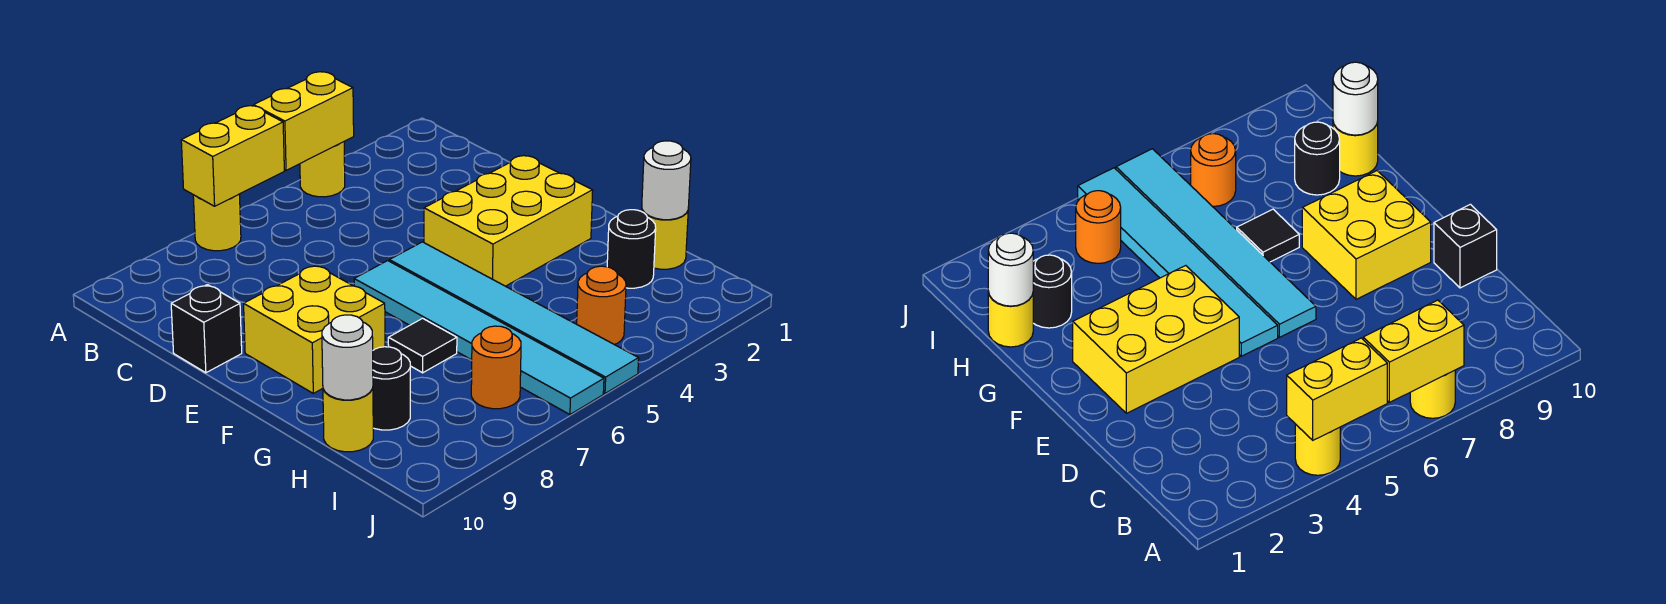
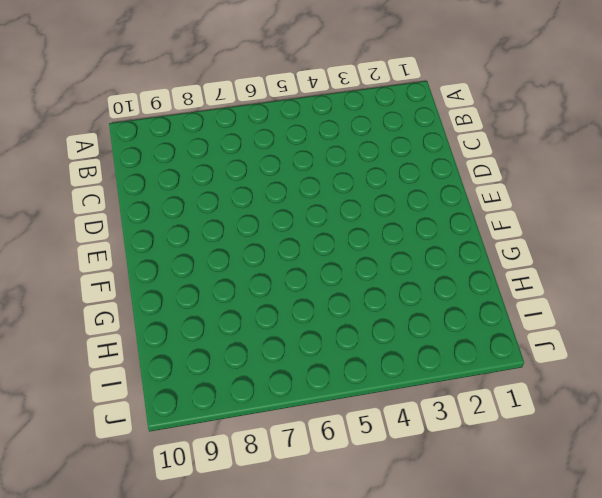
none -> yellow 1x1 round brick [300,142,345,197]
none -> yellow 1x1 round brick [193,194,241,251]
none -> black 1x1 brick [171,285,242,373]

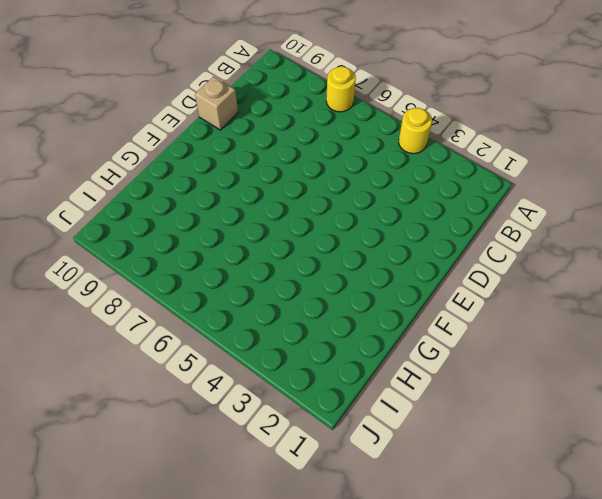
tan 1x1 brick [195,77,238,130] -> black 1x1 brick [171,285,242,373]
none -> yellow 2x3 brick [424,156,593,286]
none -> cyan 1x6 tile [389,242,639,393]
none -> cyan 1x6 tile [354,261,604,415]

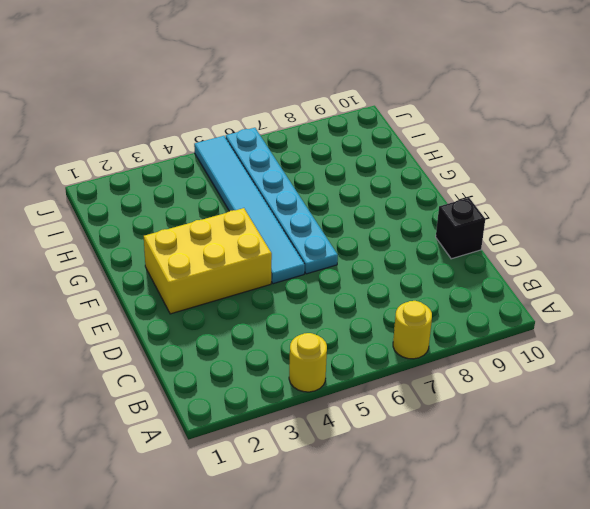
cyan 1x6 plate [226,128,338,274] -> cyan 1x6 tile [354,261,604,415]
none -> yellow 2x2 brick [244,265,385,393]
none -> black 1x1 tile [388,318,457,373]
none -> yellow 1x1 round brick [642,210,688,269]

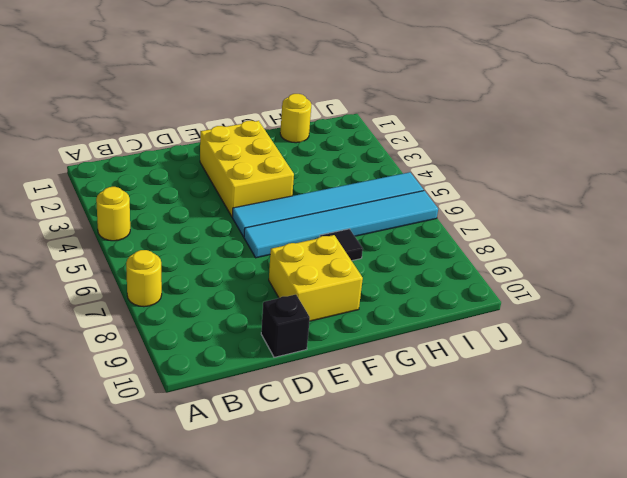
none -> black 1x1 round brick [607,210,656,288]
none -> black 1x1 round brick [373,347,410,430]
none -> yellow 1x1 round brick [323,388,373,452]

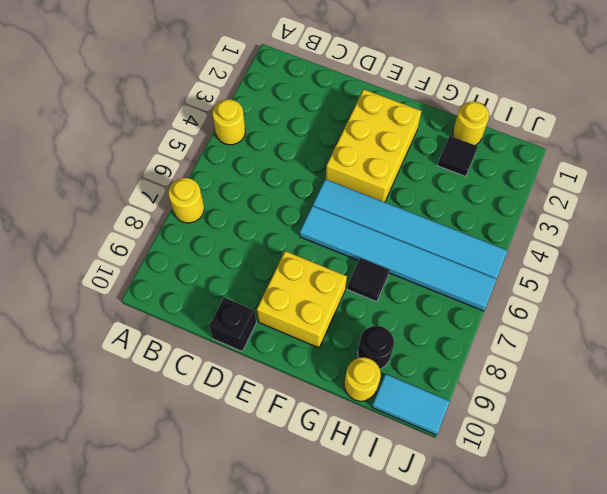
black 1x1 tile [438,136,478,177] -> black 1x1 round brick [607,210,656,288]
cyan 1x2 tile [372,374,450,435] -> none
none -> orange 1x1 round brick [577,266,626,345]
none -> orange 1x1 round brick [471,326,521,409]
none -> yellow 1x2 brick [254,72,354,170]

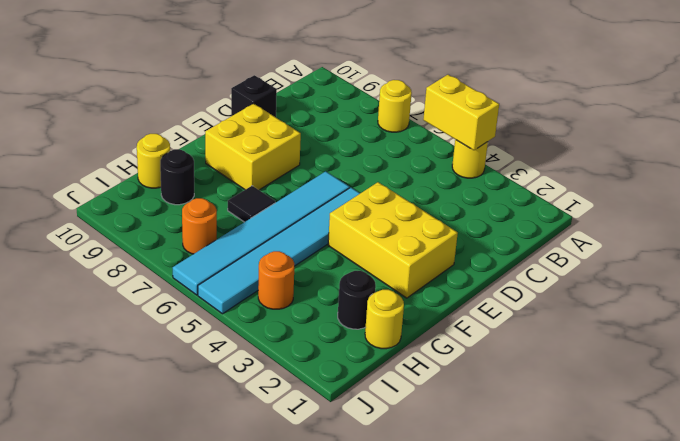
none -> yellow 1x2 brick [181,106,284,206]
none -> white 1x1 round brick [642,141,691,220]
none -> white 1x1 round brick [322,315,373,400]

